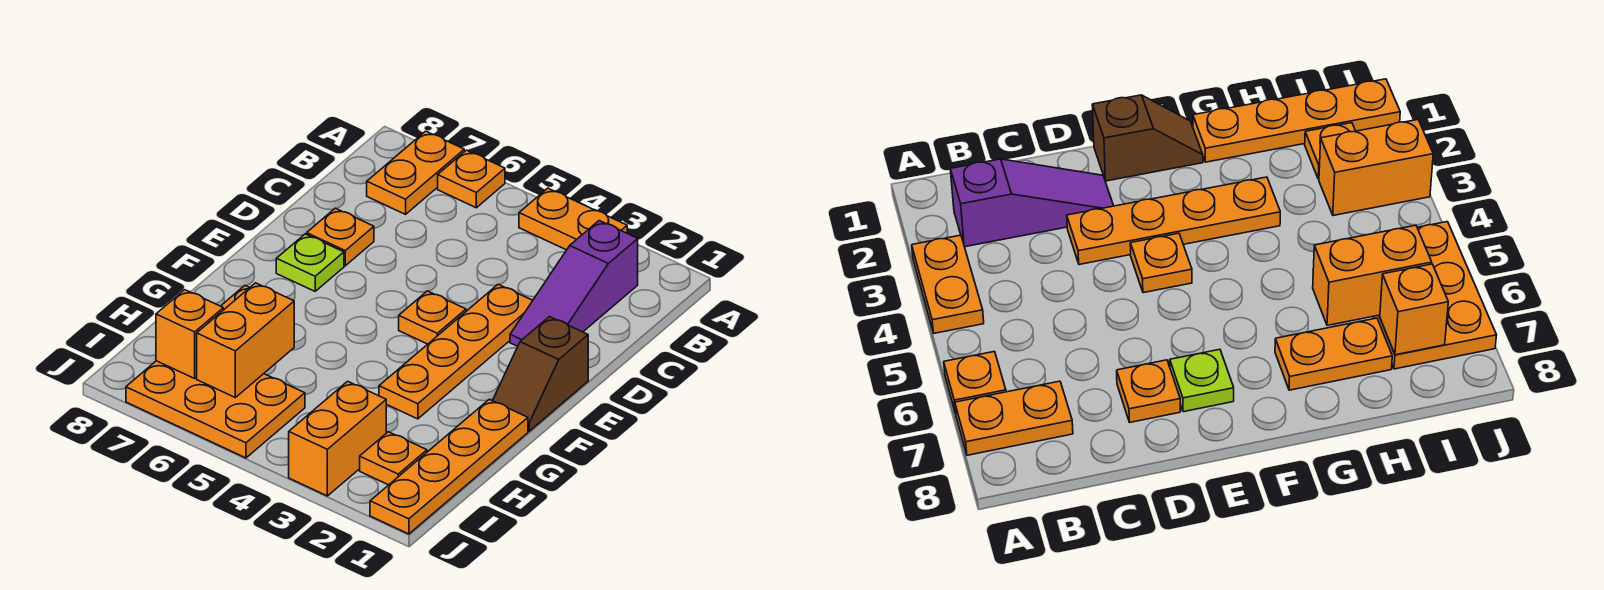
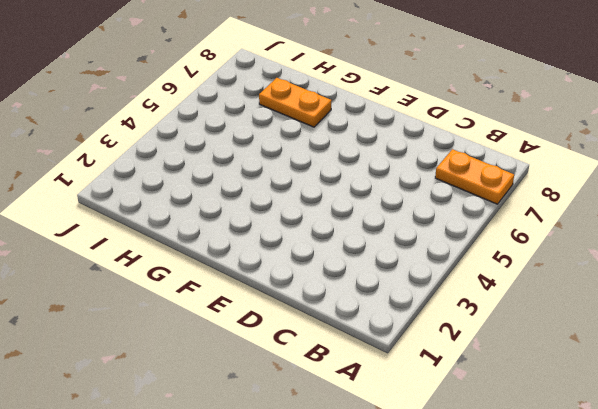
none -> orange 1x2 plate [519,188,627,250]
none -> orange 1x1 plate [438,150,505,208]
none -> purple 1x3 slope [510,221,638,346]

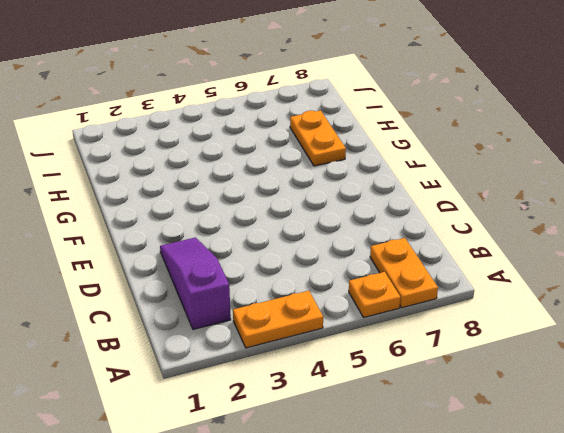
none -> orange 1x4 plate [379,284,533,419]
none -> orange 1x1 plate [307,208,374,266]
none -> brown 1x2 slope [493,317,588,431]

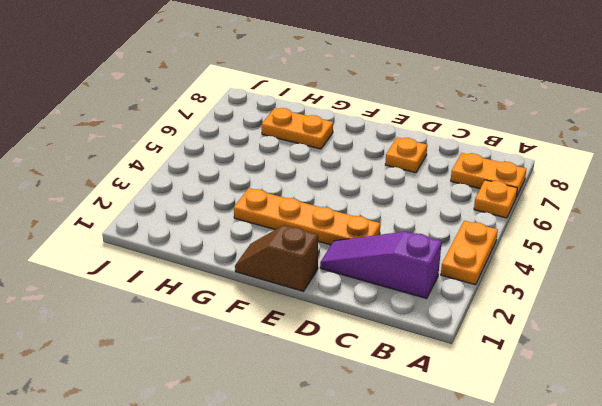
none -> orange 1x1 plate [399,291,466,344]
none -> lime 1x1 plate [276,234,344,291]
none -> orange 1x4 plate [370,399,528,534]

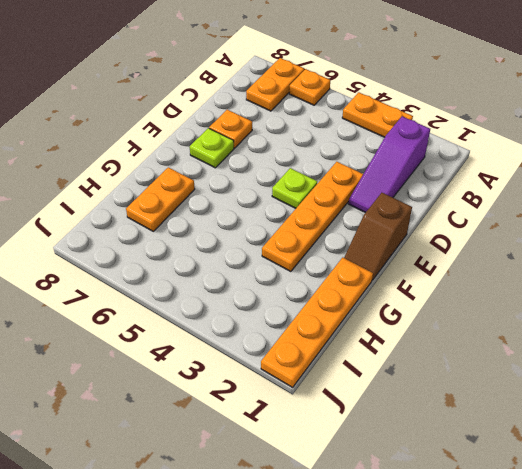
lime 1x1 plate [272,168,317,208] -> orange 1x1 plate [399,291,466,344]
none -> orange 1x1 plate [360,432,427,485]
none -> orange 1x2 brick [289,381,386,496]
none -> orange 2x3 plate [126,361,305,458]

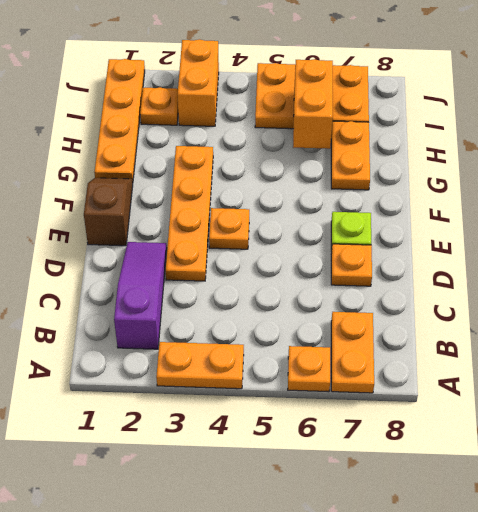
none -> orange 1x1 brick [156,290,223,378]

